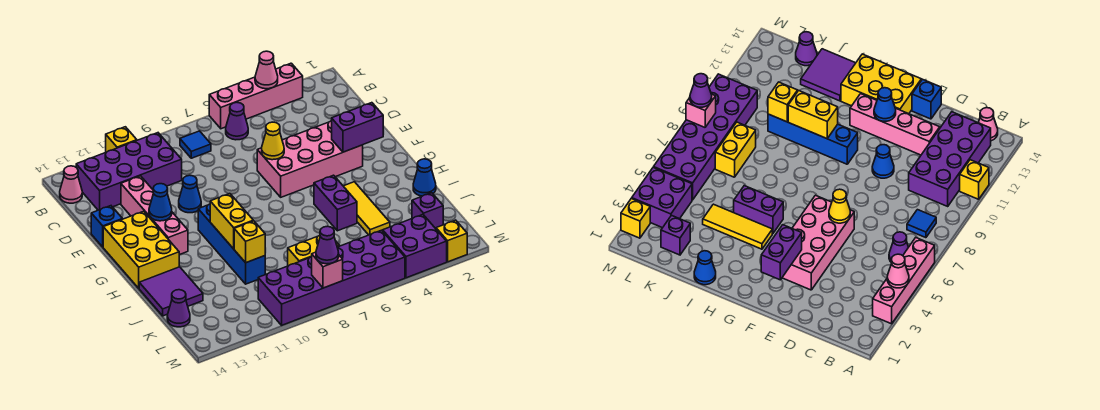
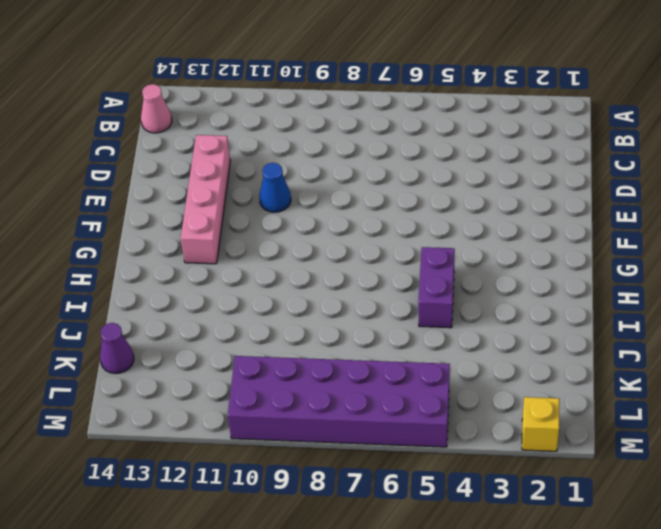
none -> pink 1x4 brick [209,63,303,129]
none -> yellow 1x1 brick [106,127,137,152]
none -> purple 1x1 cone [226,103,248,140]
none -> blue 1x1 tile [180,131,211,158]

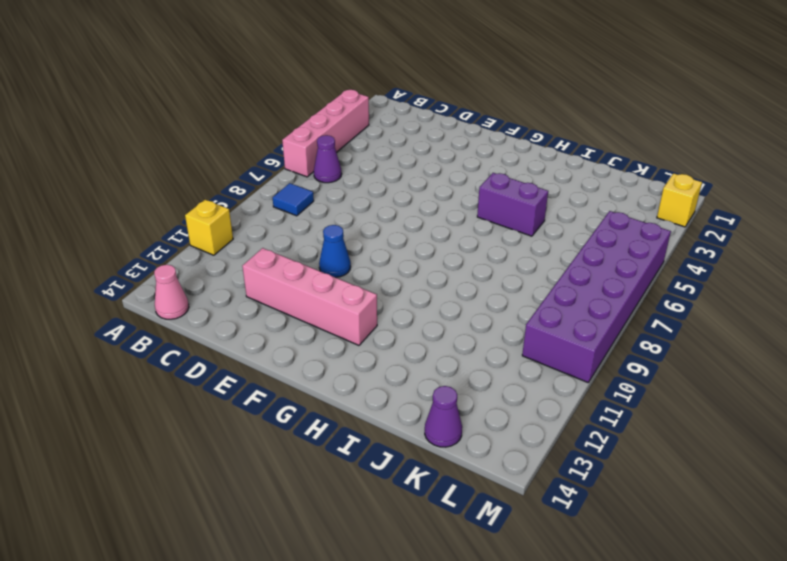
none -> purple 2x4 brick [76,133,182,210]
none -> pink 2x4 brick [257,121,363,197]
none -> blue 1x1 brick [91,206,122,247]
none -> yellow 2x3 brick [103,211,179,288]

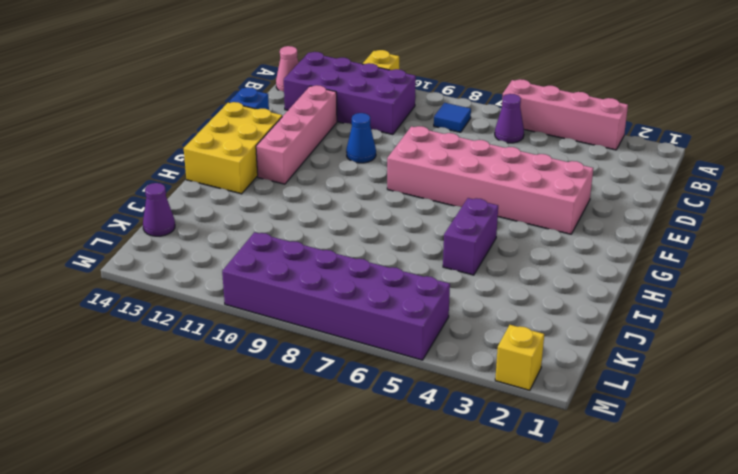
pink 2x6 brick [387,126,593,234] -> pink 2x4 brick [257,121,363,197]
none -> blue 1x4 brick [198,204,265,284]
none -> yellow 1x3 tile [344,182,390,235]
none -> blue 1x1 cone [413,159,436,196]
none -> purple 2x2 tile [139,267,203,316]

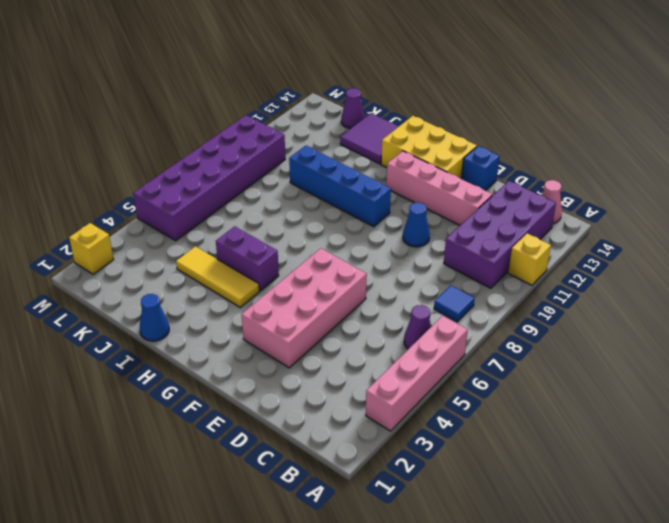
none -> purple 1x1 brick [412,193,443,229]
none -> yellow 1x2 brick [288,235,339,266]
none -> purple 2x2 brick [383,215,447,278]
none -> pink 1x1 cone [255,51,278,89]

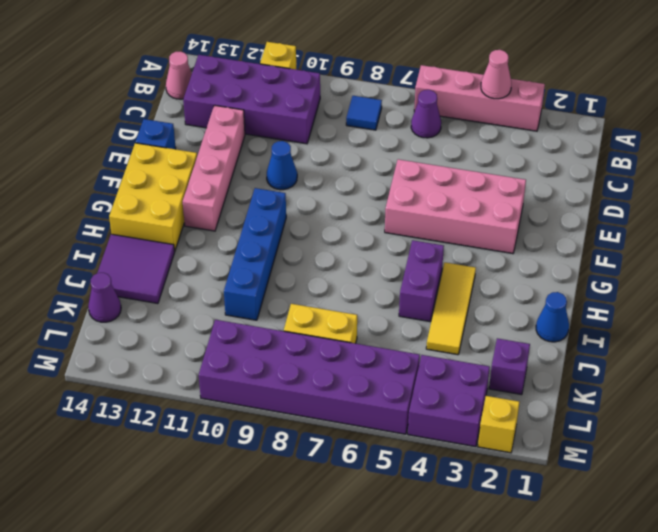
none -> yellow 1x1 cone [262,122,284,160]
none -> purple 1x2 brick [332,103,383,152]
none -> blue 1x1 cone [149,184,172,221]
none -> yellow 1x2 brick [210,194,253,249]

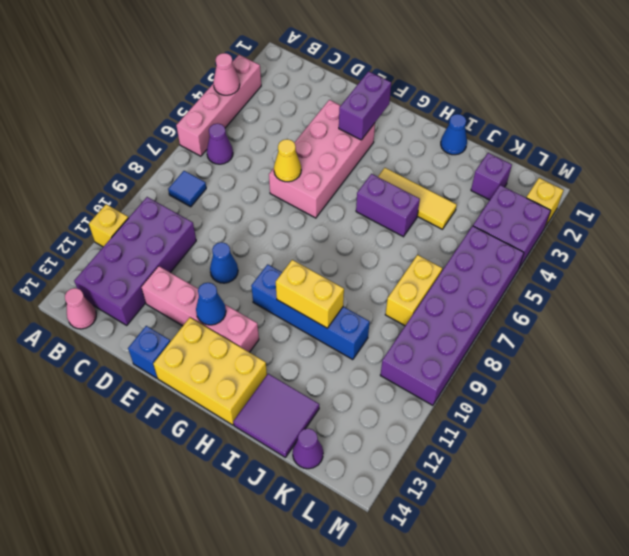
none -> yellow 1x1 brick [234,221,265,263]
none -> pink 1x1 brick [312,252,343,288]
none -> purple 1x1 cone [316,226,339,264]

